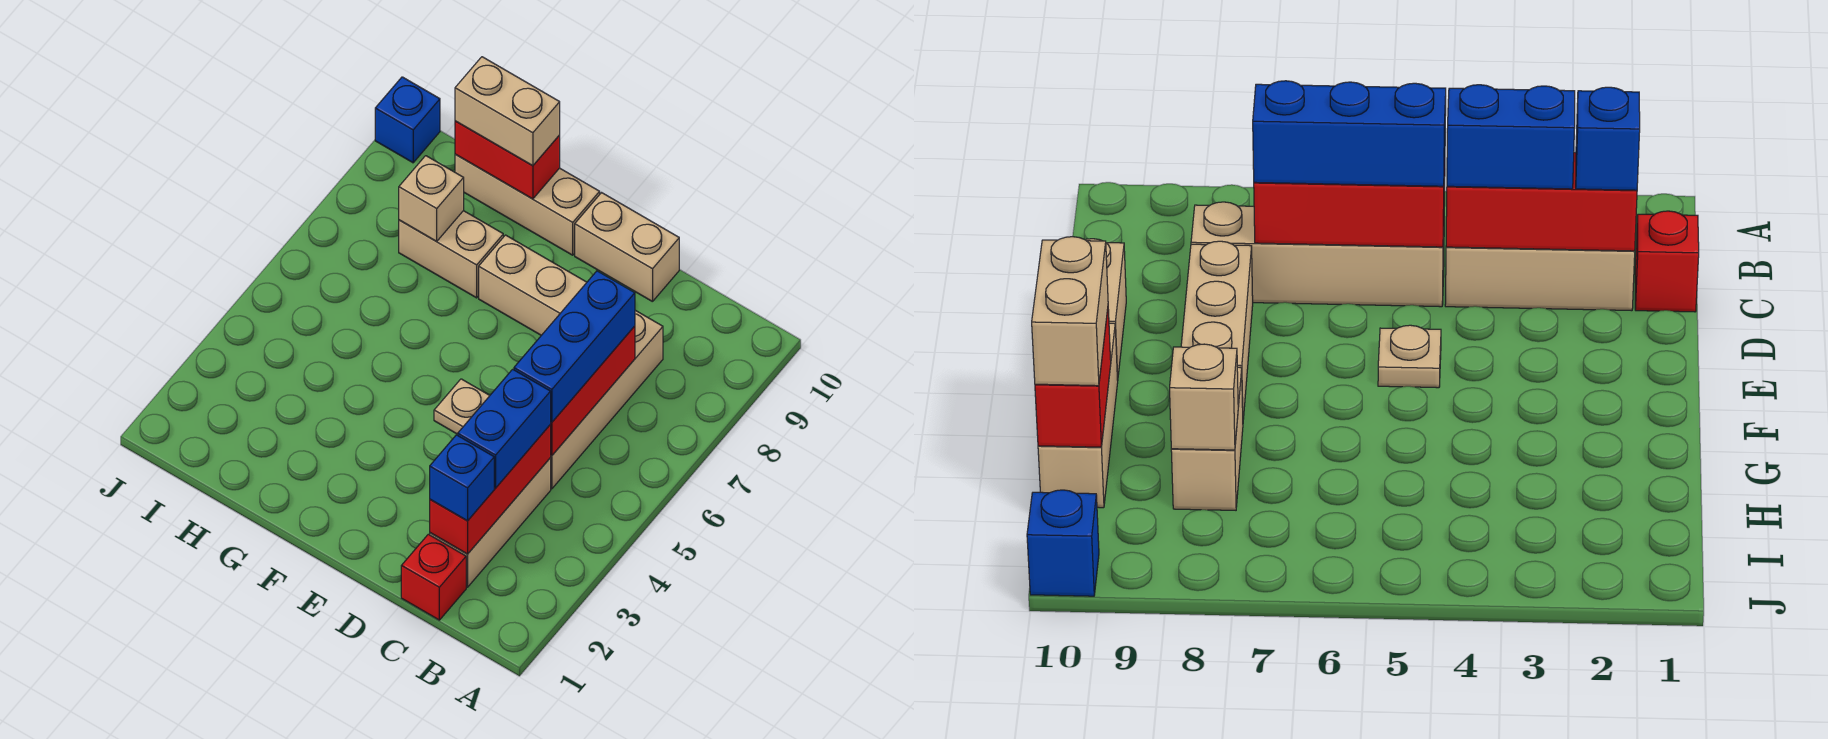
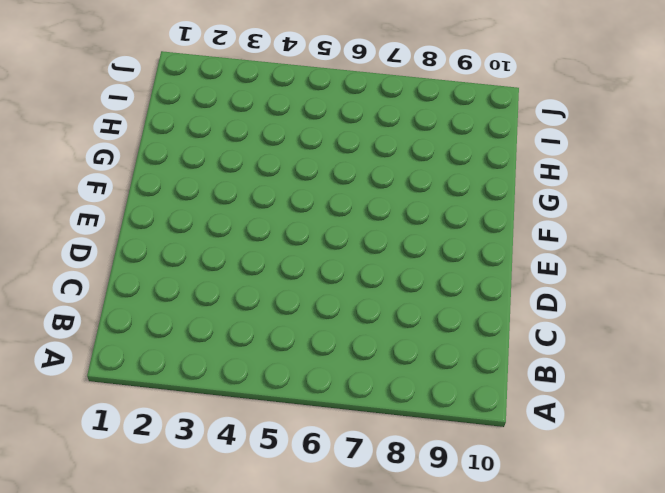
none -> red 1x1 brick [401,534,466,620]
none -> tan 1x3 brick [430,458,551,587]
none -> tan 1x4 brick [550,310,663,489]

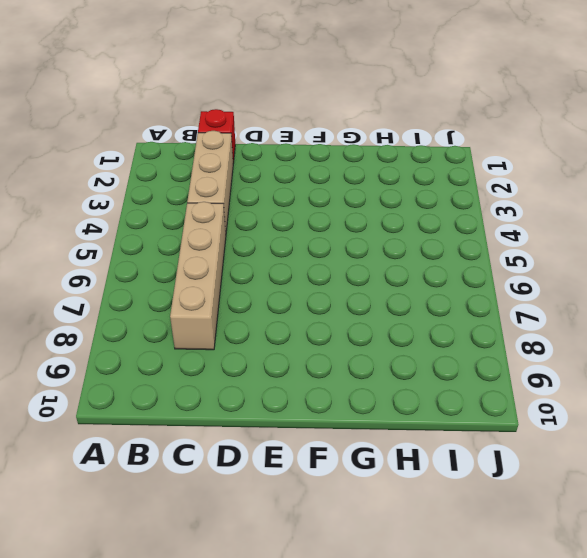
none -> tan 1x3 brick [479,235,587,335]
none -> tan 1x2 brick [575,193,679,302]
none -> tan 1x1 plate [434,379,490,434]

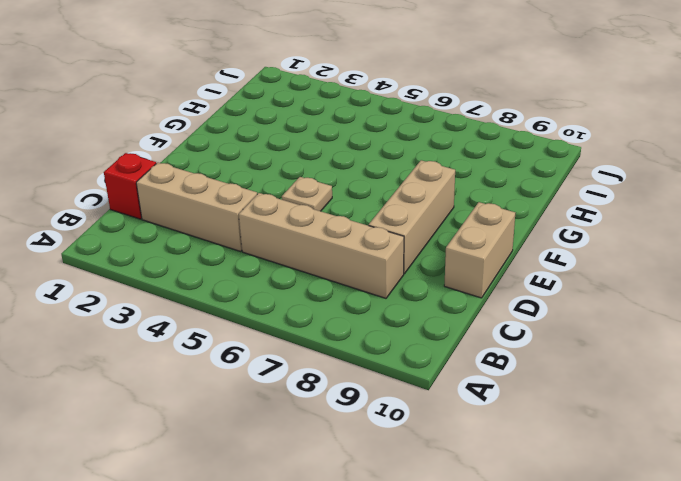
none -> tan 1x3 brick [455,154,600,255]
none -> tan 1x2 brick [399,211,503,298]
none -> blue 1x1 brick [375,77,440,163]

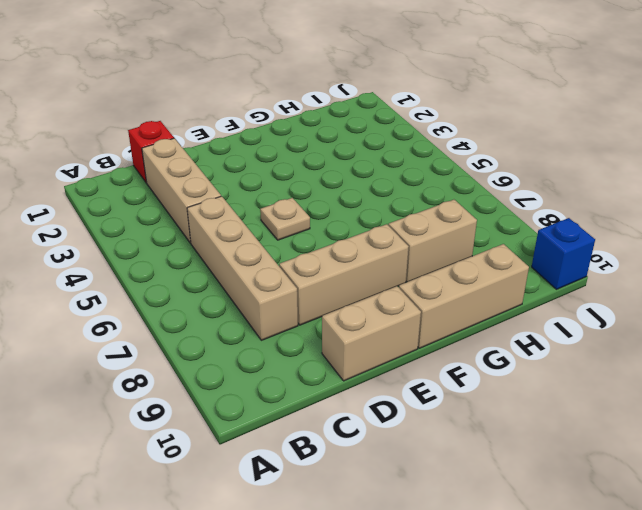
none -> red 1x3 brick [430,425,551,554]
none -> red 1x3 brick [550,326,635,456]
none -> red 1x2 brick [455,121,560,199]

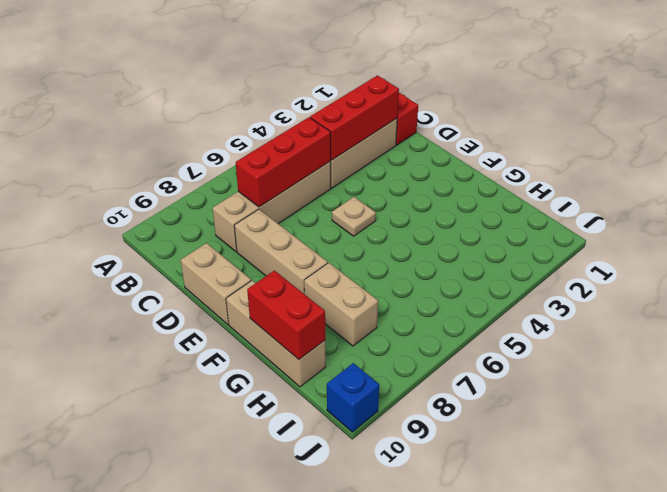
none -> tan 1x1 brick [399,156,464,241]
none -> blue 1x1 brick [430,435,494,521]
none -> blue 1x2 brick [458,369,551,488]

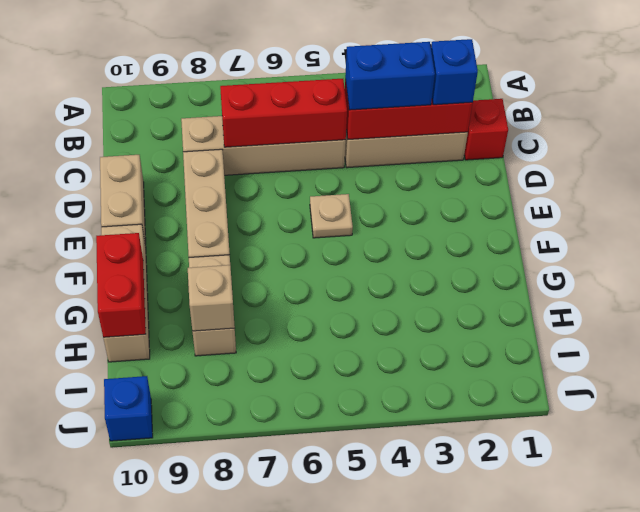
none -> blue 1x3 brick [514,271,635,422]
none -> tan 1x2 brick [455,57,560,166]

